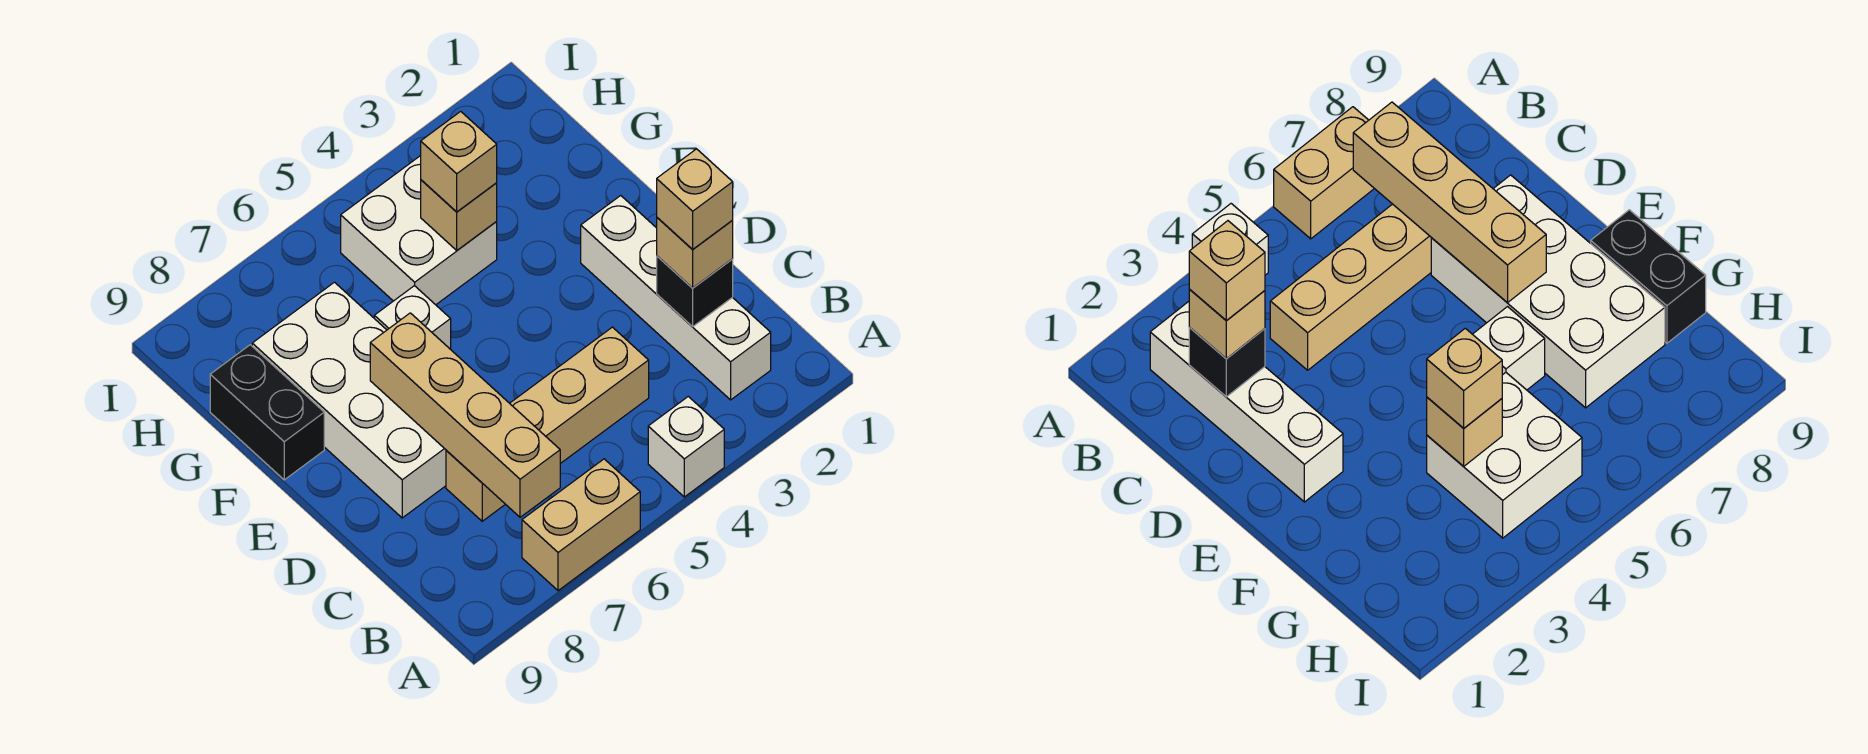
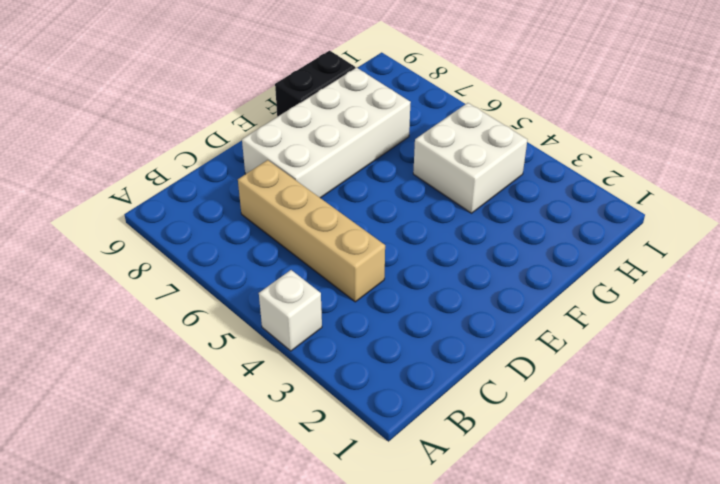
none -> tan 1x2 brick [522,459,640,591]
none -> white 1x4 brick [581,196,771,400]
none -> white 1x1 brick [374,286,451,349]

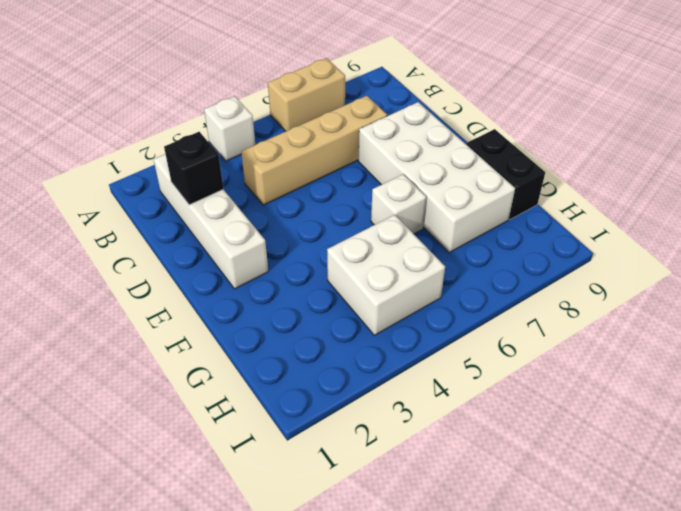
none -> tan 1x4 brick [370,313,560,517]
none -> tan 1x1 brick [421,180,497,250]
none -> tan 1x1 brick [657,218,733,288]

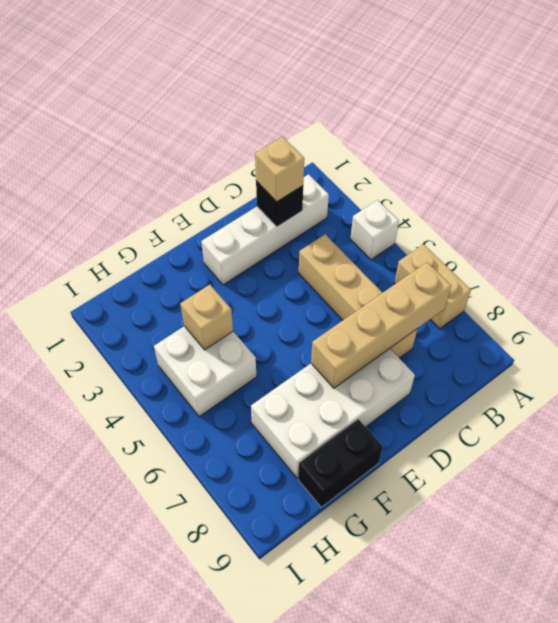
none -> white 1x1 brick [374,286,451,349]
none -> tan 1x1 brick [421,111,497,212]
none -> tan 1x1 brick [657,149,733,250]

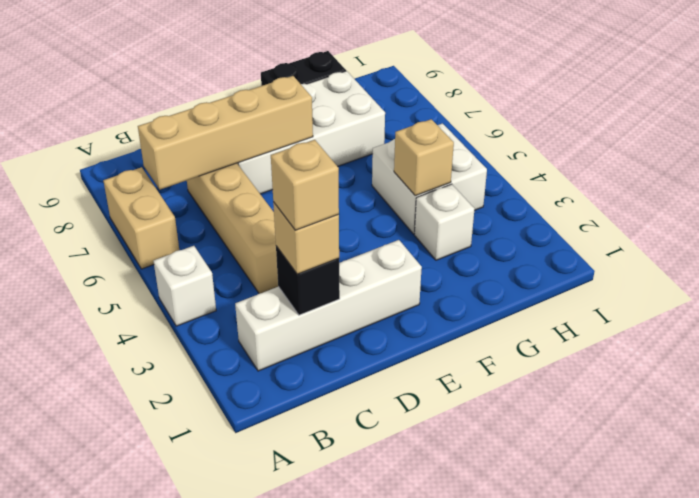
white 1x1 brick [414,184,474,260] -> white 1x1 brick moved to [374,286,451,349]
none -> tan 1x1 brick [421,111,497,212]

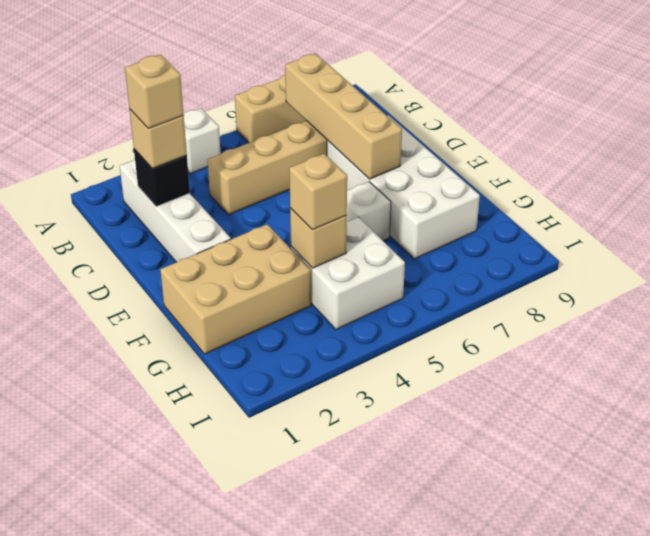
tan 2x3 brick [160,224,311,354] -> none
none -> black 1x2 brick [210,345,324,480]

